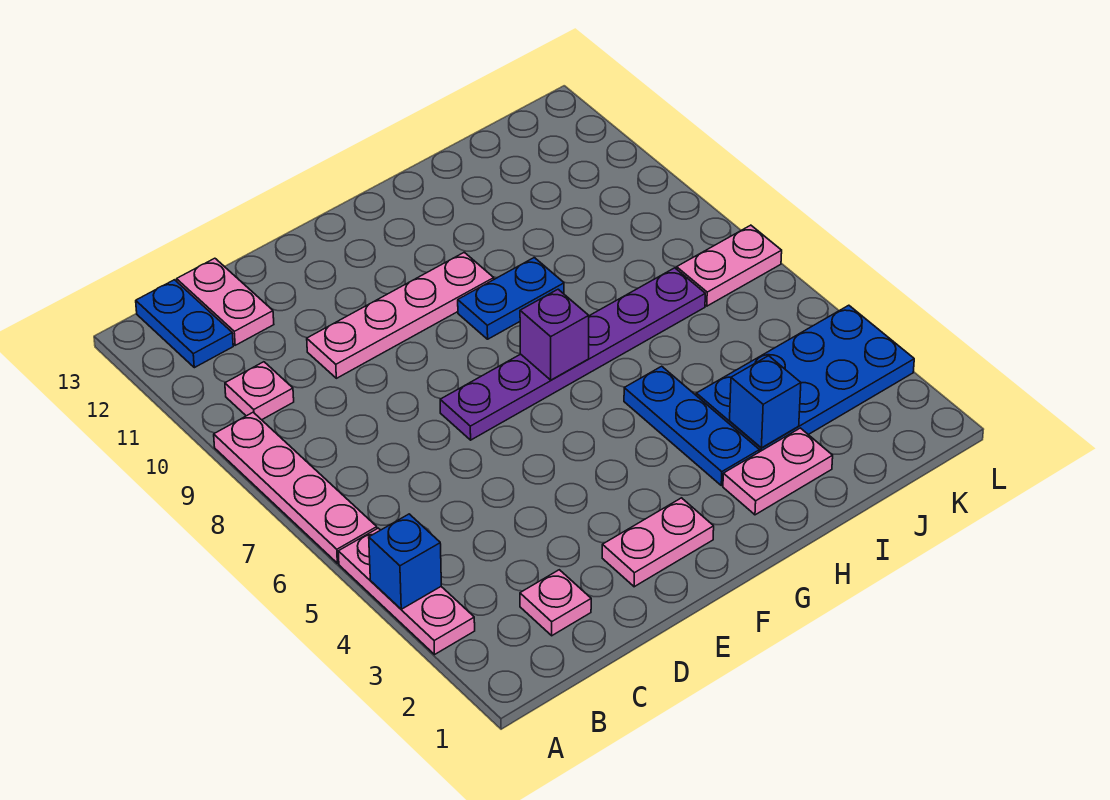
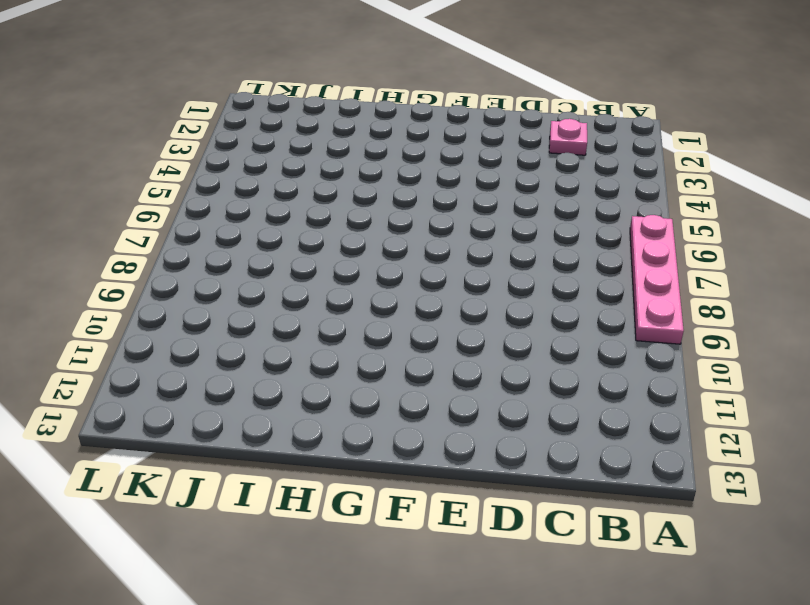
none -> pink 1x3 plate [338,528,475,654]
none -> pink 1x1 plate [225,362,294,420]
none -> blue 1x2 plate [136,280,233,368]

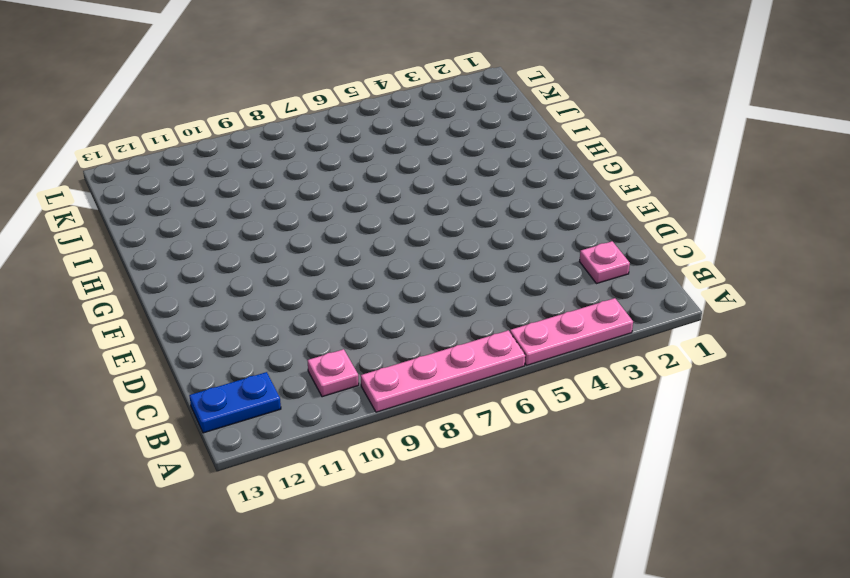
none -> pink 1x2 plate [177,258,274,345]
none -> pink 1x4 plate [307,252,494,378]
none -> pink 1x2 plate [602,498,714,587]

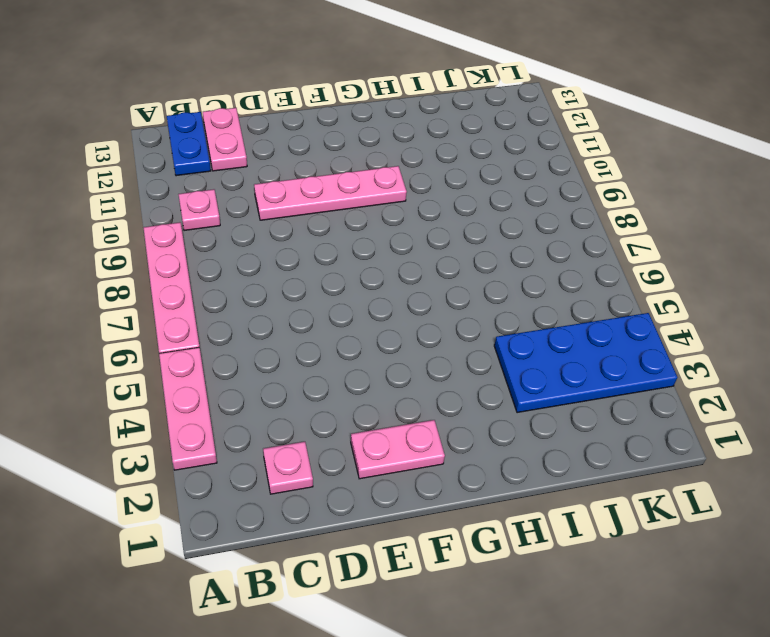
none -> purple 1x6 plate [440,268,705,440]
none -> blue 1x2 plate [458,258,564,339]
none -> pink 1x2 plate [723,428,833,515]

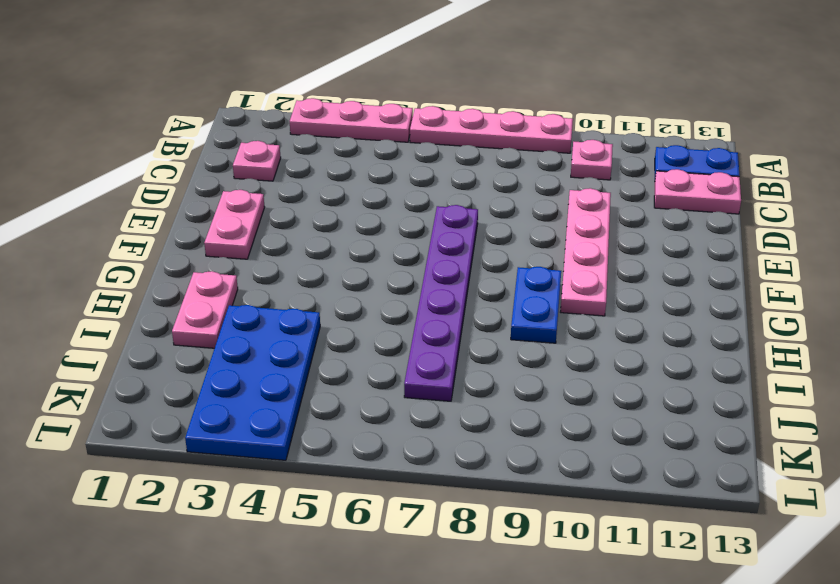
none -> blue 1x3 plate [624,366,759,486]
none -> pink 1x2 plate [677,225,782,306]
none -> blue 1x1 brick [369,514,441,609]

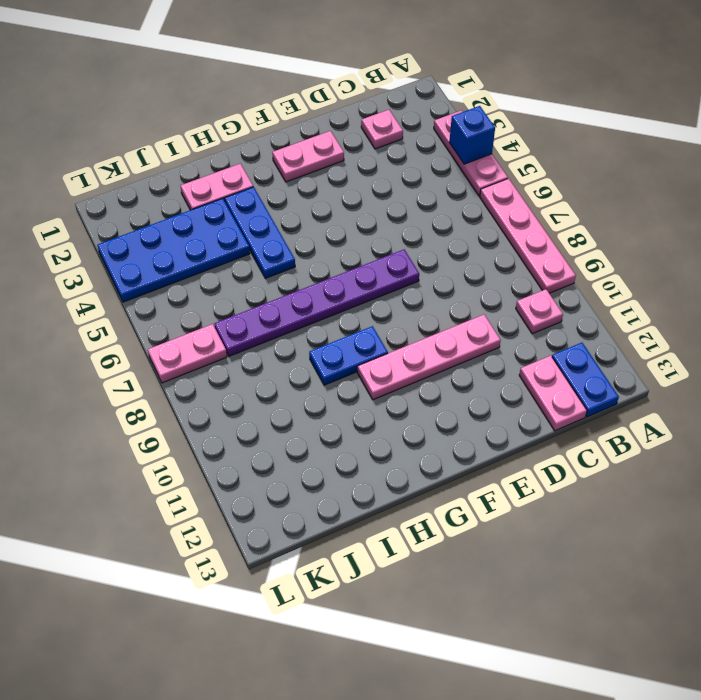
none -> purple 1x1 brick [520,289,589,380]
none -> blue 1x1 brick [730,356,801,448]

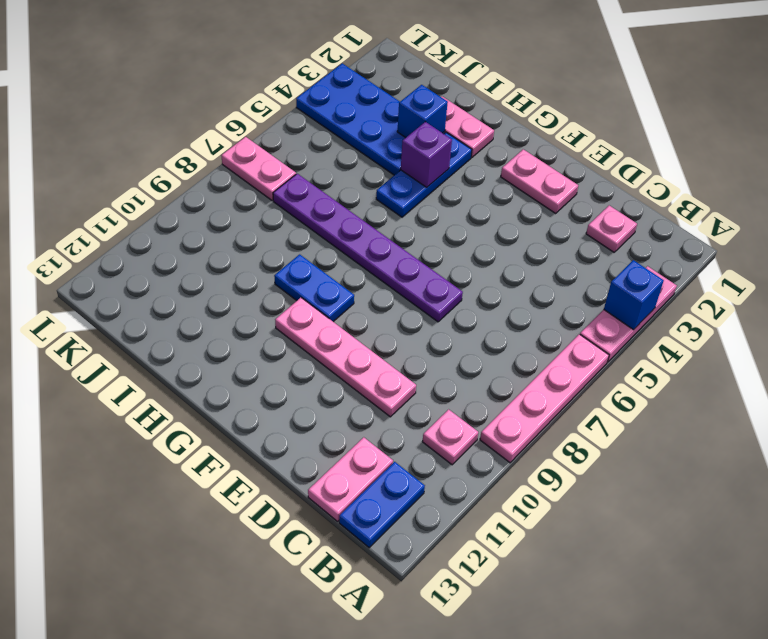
purple 1x1 brick [401,122,452,188] -> purple 1x1 brick moved to [520,289,589,380]

